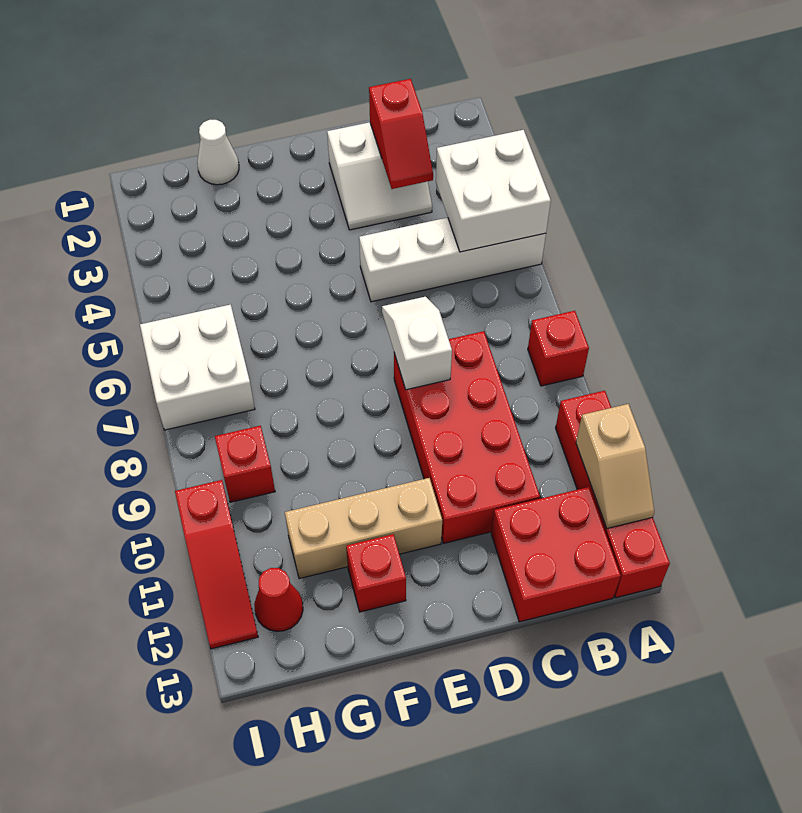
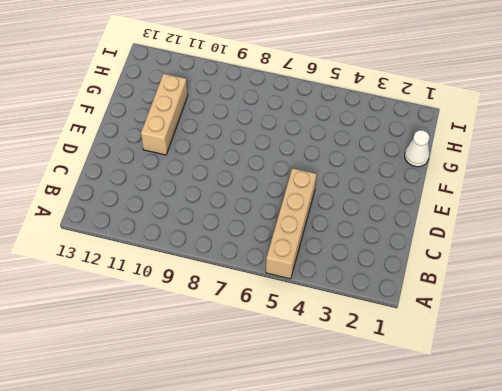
tan 1x4 brick [266,168,317,279] -> white 1x4 brick [359,218,546,302]
none -> red 1x1 brick [528,311,589,386]
none -> red 1x4 brick [556,391,670,598]
none -> red 2x2 brick [491,487,621,622]

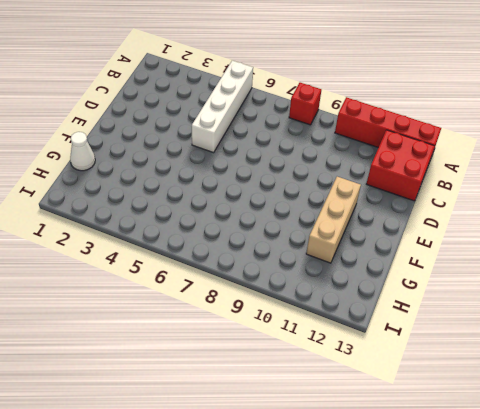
none -> white 2x2 slope [327,122,432,230]
none -> red 2x4 brick [394,331,540,543]
none -> red 1x1 brick [346,534,406,612]

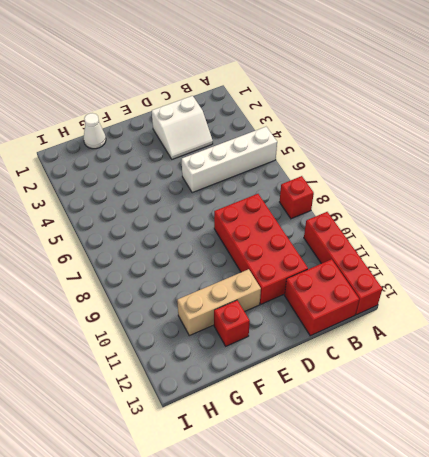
none -> white 2x2 brick [140,304,255,430]
none -> red 1x1 brick [215,426,275,502]
none -> red 1x1 cone [254,568,303,631]

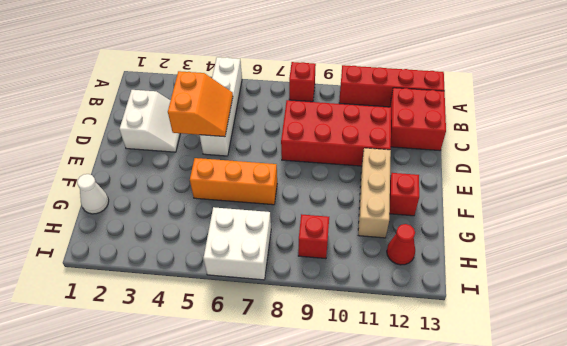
orange 2x2 slope [168,71,233,137] -> none
orange 1x3 brick [190,158,277,205] -> none
none -> red 1x3 slope [175,480,258,649]
none -> white 2x2 brick [436,130,551,252]
none -> tan 1x2 slope [576,404,654,529]

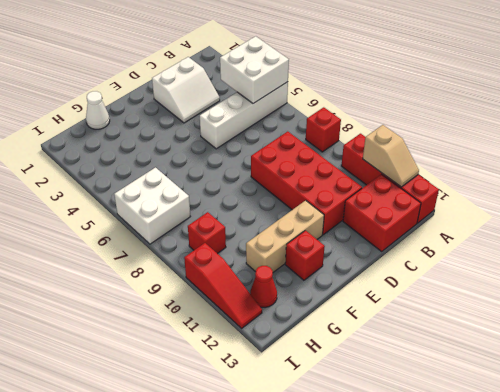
none -> red 1x2 slope [369,79,433,189]
none -> white 1x2 slope [382,297,452,390]

